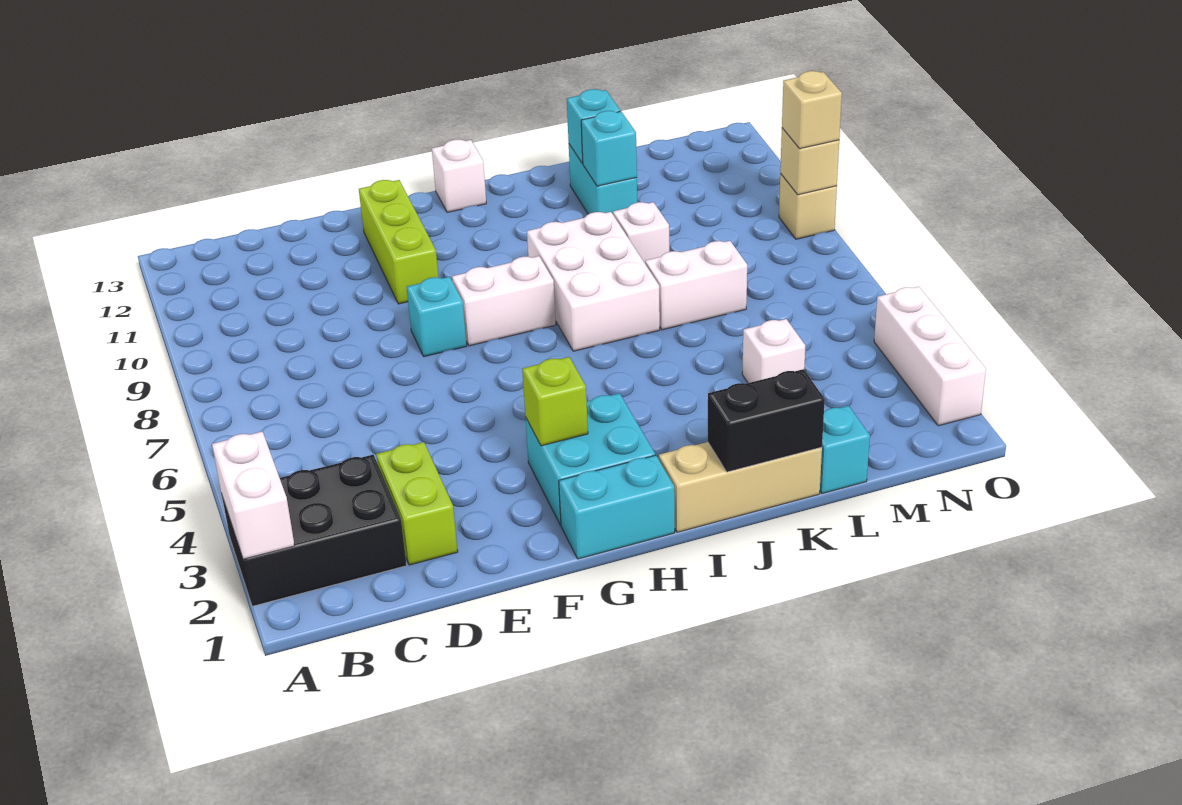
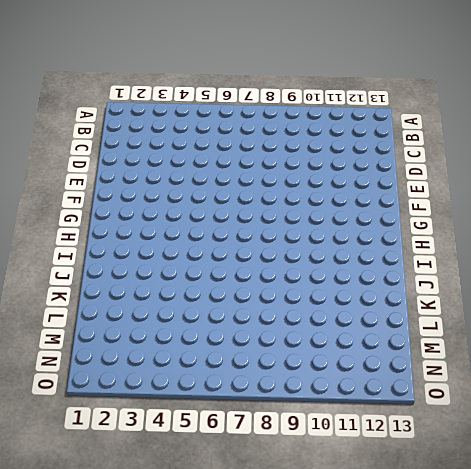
none -> black 2x3 brick [222,455,407,606]
none -> lime 1x2 brick [376,442,458,565]
none -> cyan 1x1 brick [407,277,467,357]

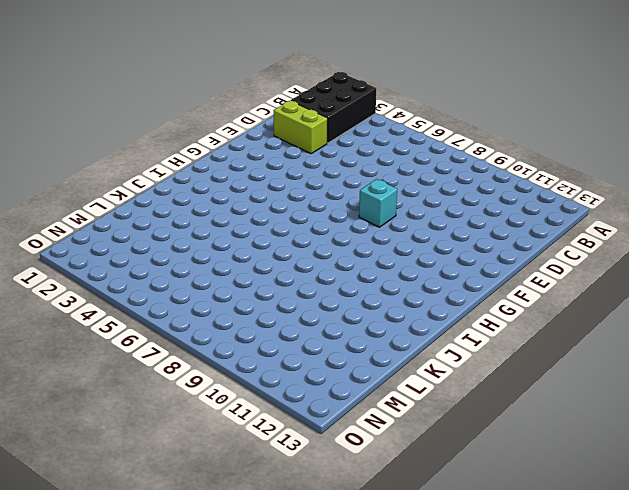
none -> lime 1x3 brick [359,180,439,304]
none -> cyan 1x2 brick [559,455,675,559]
none -> cyan 2x2 brick [525,393,655,525]

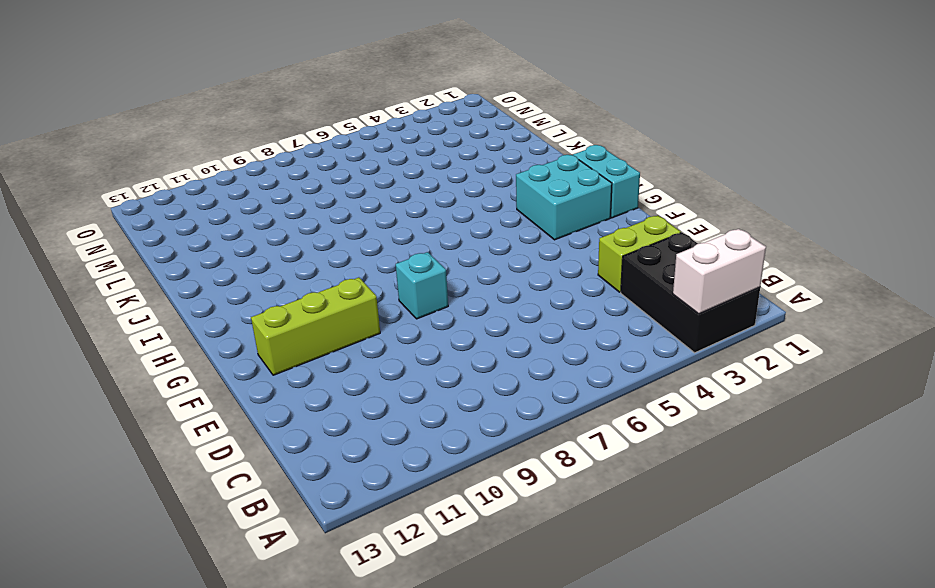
none -> white 1x2 brick [452,256,556,346]
none -> white 1x1 brick [432,139,486,212]
none -> tan 1x3 brick [659,442,822,532]

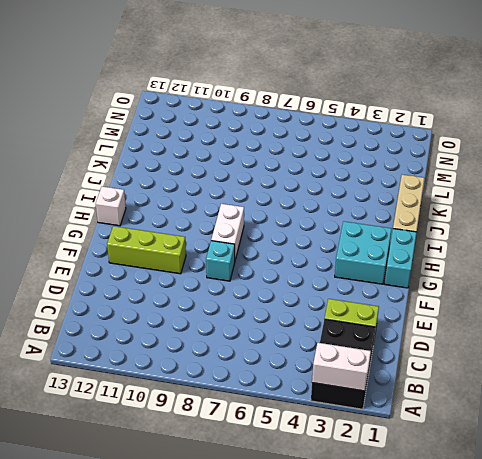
none -> white 2x3 brick [527,212,660,351]
none -> white 1x2 brick [645,241,747,330]
none -> white 1x1 brick [613,202,669,263]

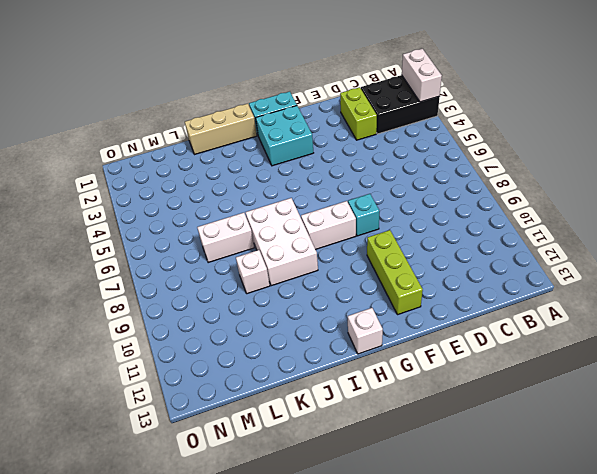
none -> cyan 1x2 brick [569,144,637,214]
none -> cyan 1x1 brick [820,406,870,494]
none -> white 1x1 brick [742,319,805,383]

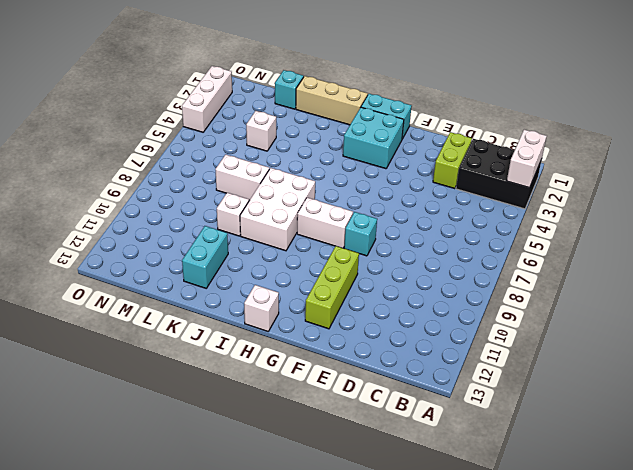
none -> tan 1x1 brick [779,174,837,239]
none -> lime 1x1 brick [522,357,588,446]
none -> black 1x2 brick [708,369,825,472]

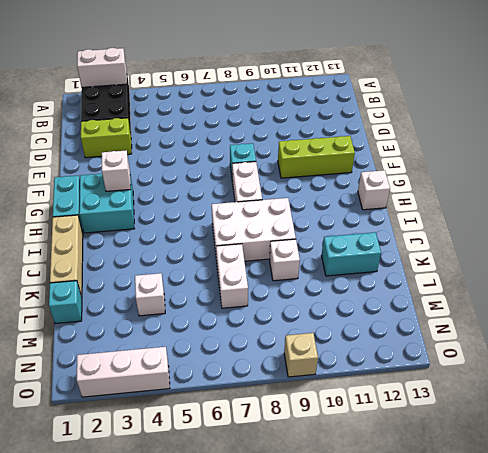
white 1x1 brick [102,150,131,191] -> lime 1x1 brick [522,357,588,446]
none -> black 1x2 brick [708,369,825,472]
none -> cyan 1x1 brick [581,111,637,186]
none -> cyan 1x1 brick [567,89,620,164]

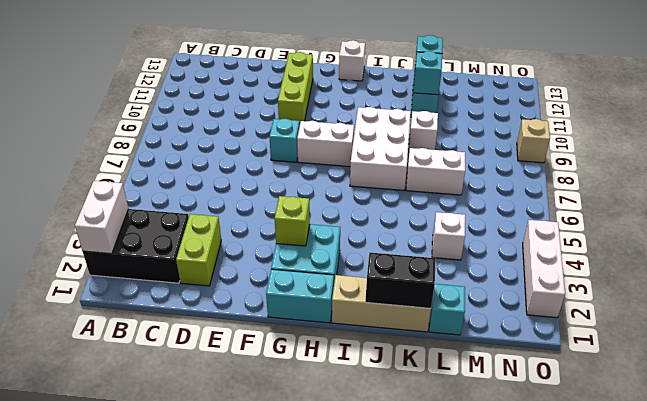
none -> tan 1x1 brick [780,128,839,195]
none -> tan 1x1 brick [782,71,842,149]

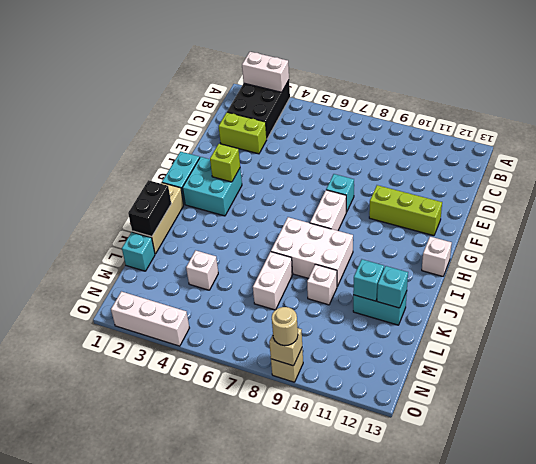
tan 1x1 round brick [272,307,298,346] -> tan 1x1 brick [782,71,842,149]

